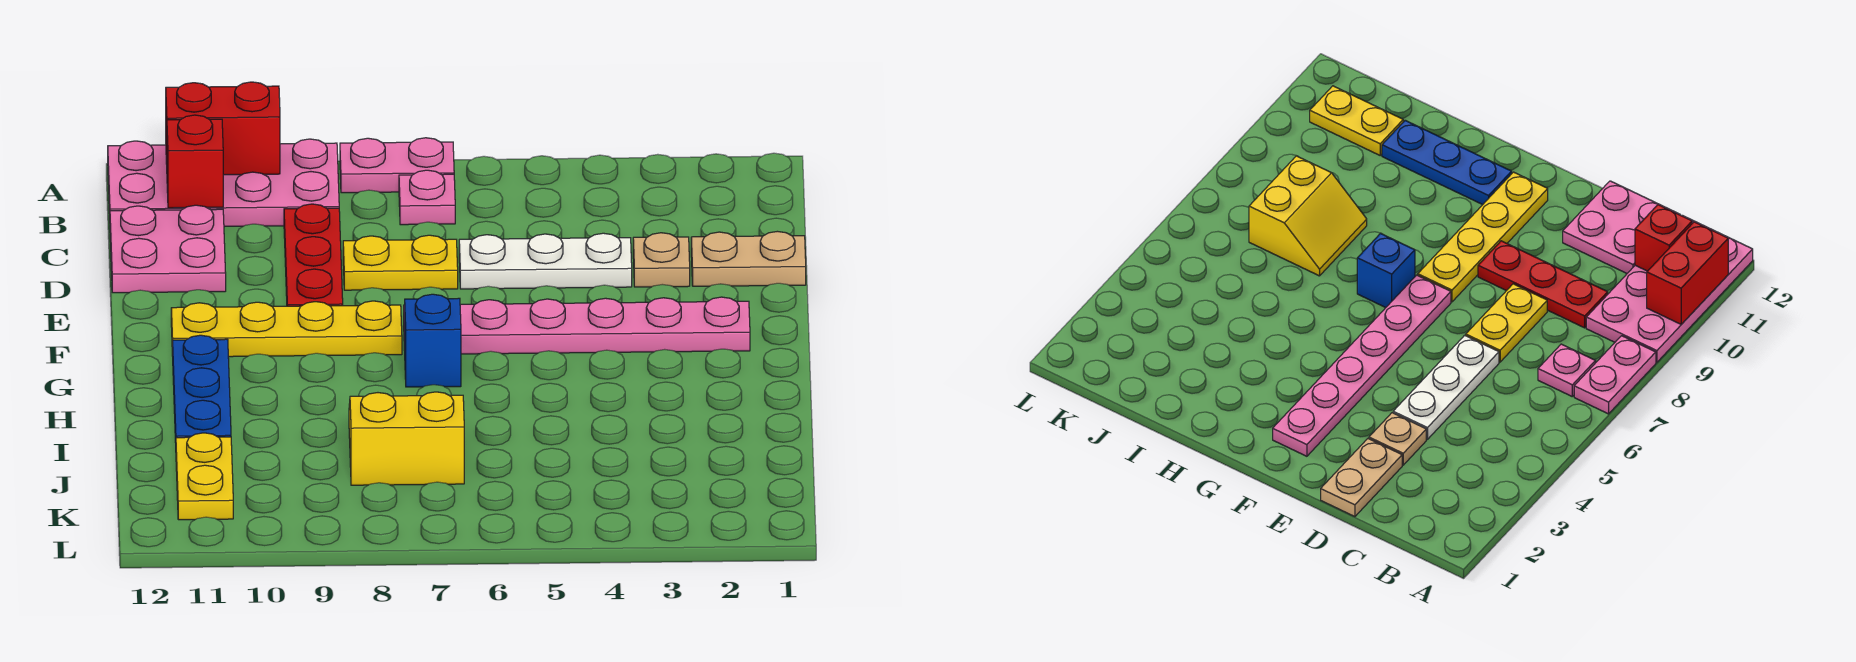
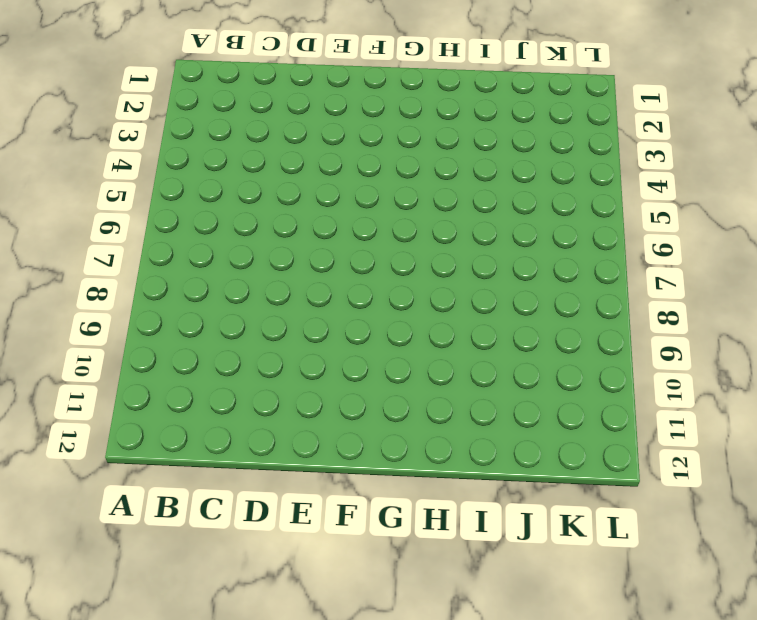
none -> pink 1x2 plate [340,138,454,193]
none -> pink 2x4 plate [108,139,339,227]
none -> pink 1x1 plate [399,170,455,225]

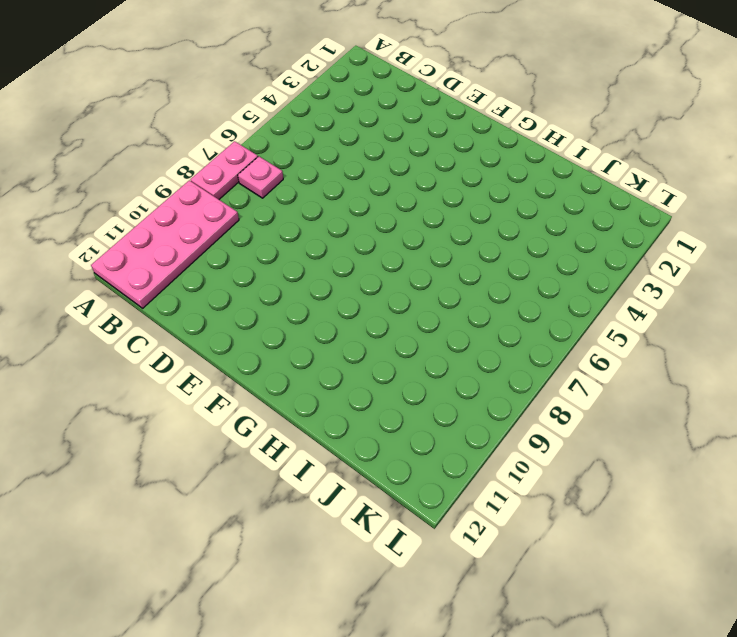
none -> red 1x3 plate [284,204,343,306]
none -> pink 2x2 plate [110,205,226,293]
none -> tan 1x2 plate [691,231,806,286]

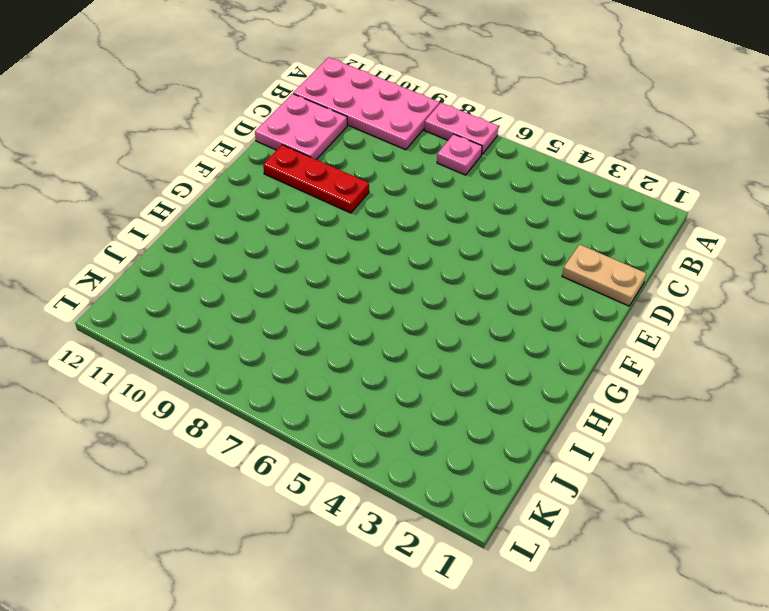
red 1x3 plate [263,145,369,213] -> red 1x3 plate turned to [284,204,343,306]
none -> tan 1x1 plate [633,233,690,287]
none -> white 1x3 plate [459,233,632,289]
none -> yellow 1x2 plate [343,235,458,290]

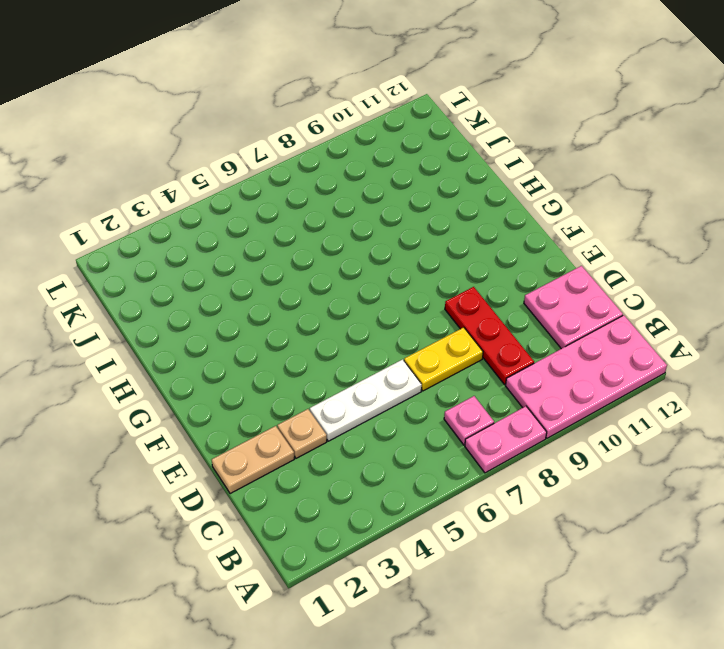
none -> pink 1x6 plate [404,297,750,354]
none -> yellow 1x4 plate [171,301,402,357]
none -> blue 1x1 brick [405,294,461,387]

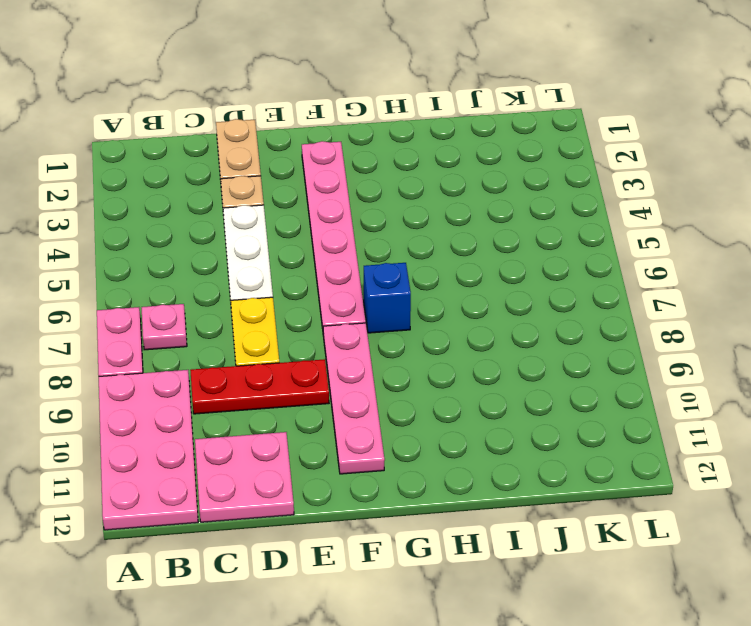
pink 1x4 plate [323,323,385,474] -> yellow 1x4 plate [171,301,402,357]
none -> blue 1x3 plate [173,335,231,443]
none -> yellow 2x2 slope [349,392,464,485]
none -> yellow 1x2 plate [176,433,233,520]

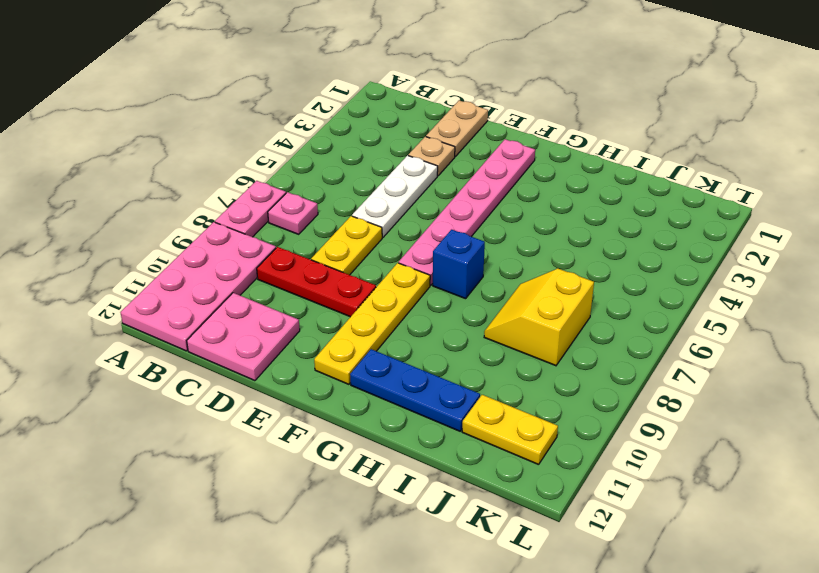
none -> red 1x2 brick [166,82,280,175]
none -> red 1x1 brick [167,115,223,208]

